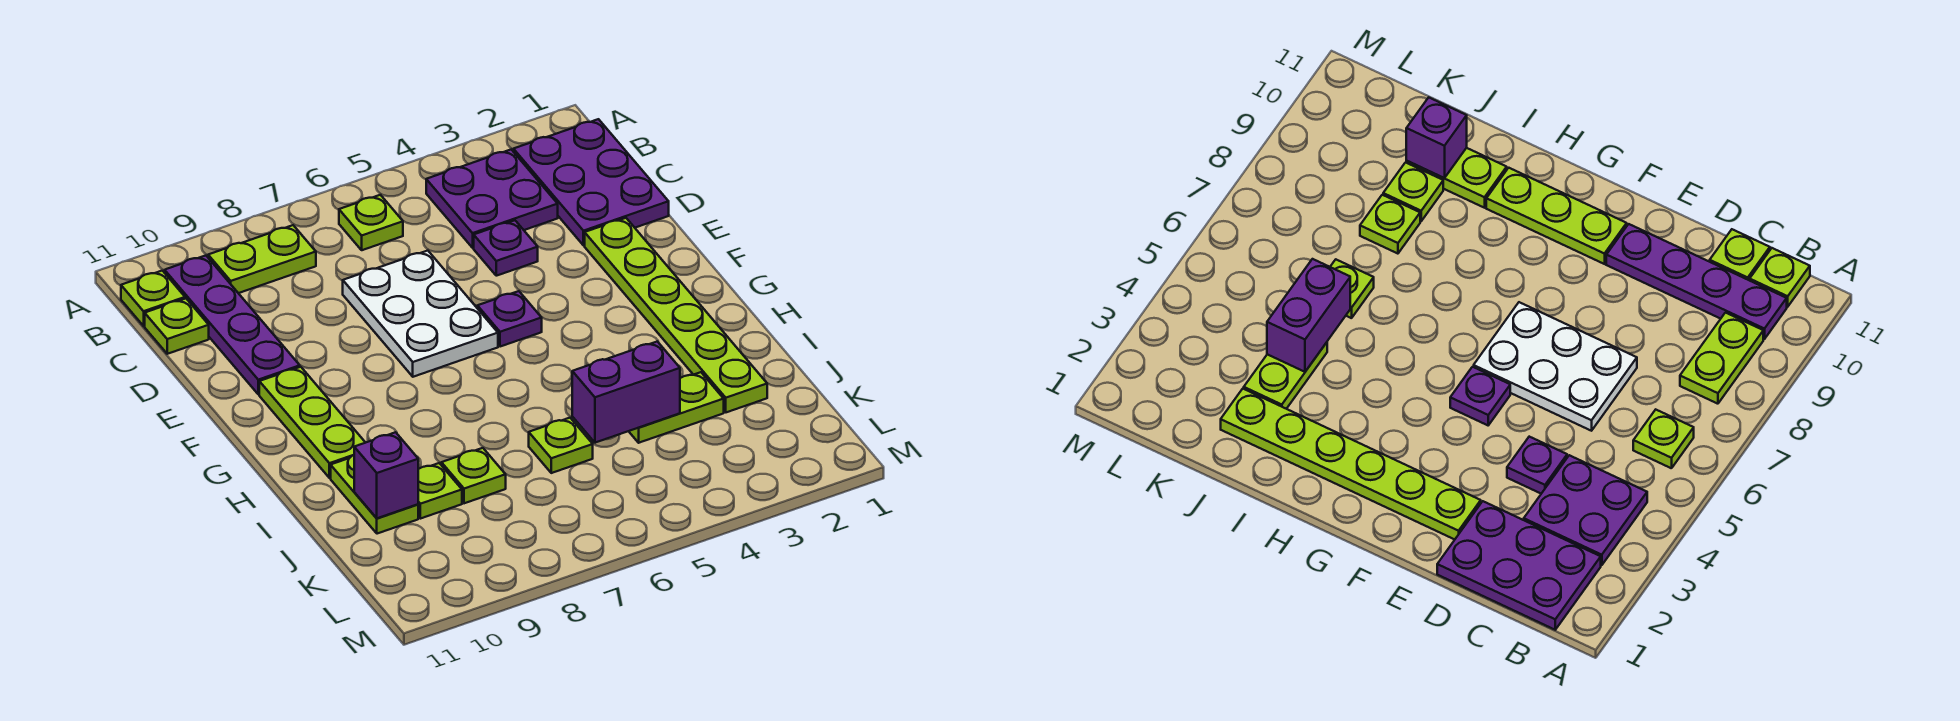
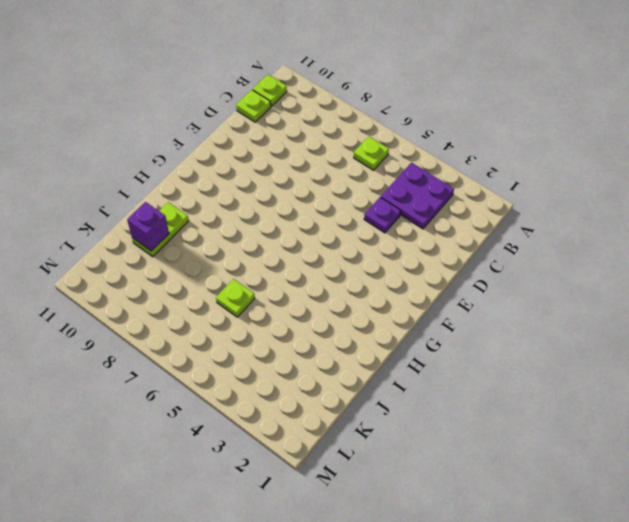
none -> purple 2x3 plate [513,119,669,246]
none -> lime 1x2 plate [208,225,316,293]
none -> purple 1x4 plate [165,256,300,394]

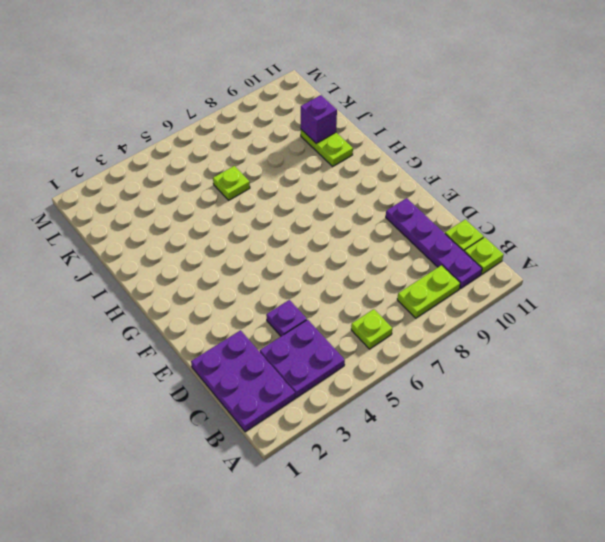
none -> white 2x3 plate [343,251,498,377]
none -> lime 1x6 plate [585,218,767,412]
none -> purple 1x1 plate [477,291,542,347]

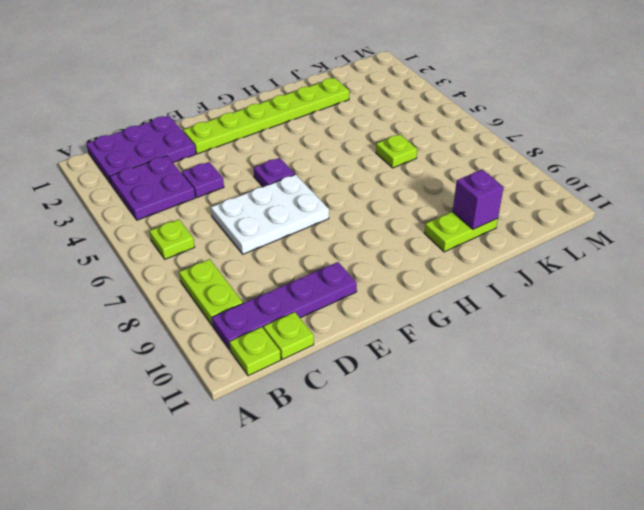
none -> lime 1x3 plate [259,367,365,478]
none -> lime 1x2 plate [629,372,724,443]
none -> lime 1x1 plate [441,448,506,503]

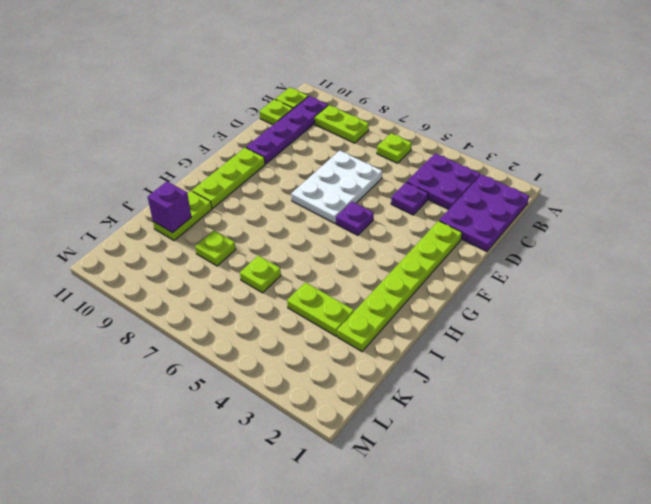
none -> lime 1x1 plate [418,463,462,519]
none -> purple 1x2 brick [572,341,680,443]

